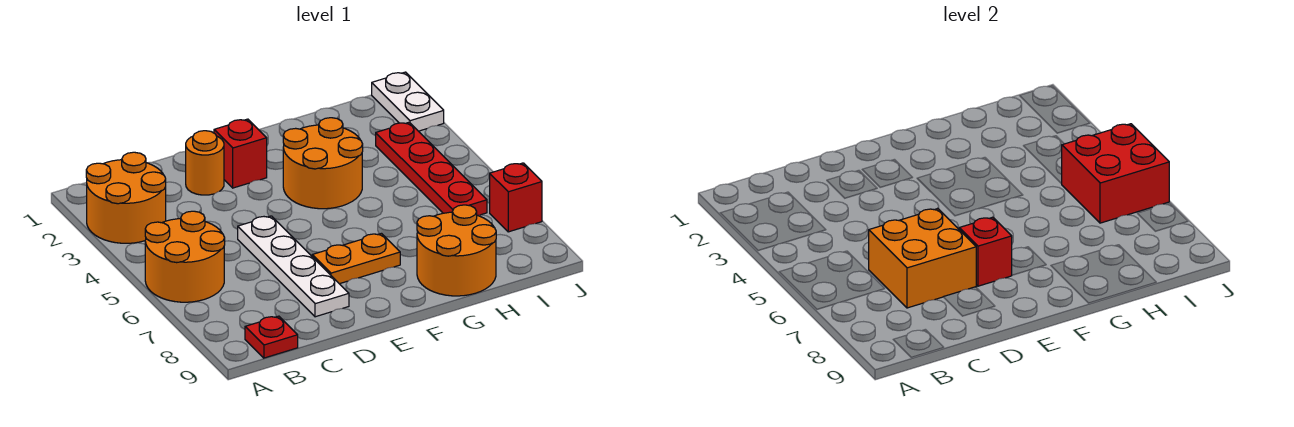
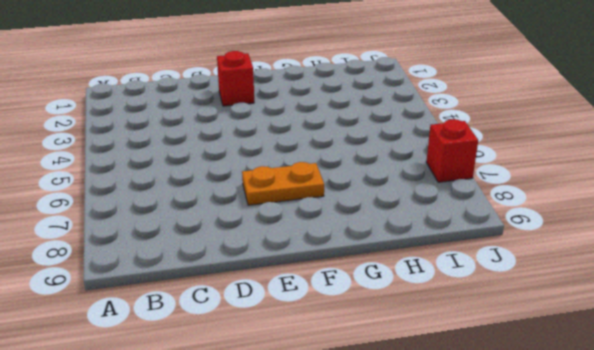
none -> orange 2x2 round brick [86,152,166,243]
none -> orange 2x2 round brick [145,211,225,302]
none -> red 1x1 plate [245,316,298,358]

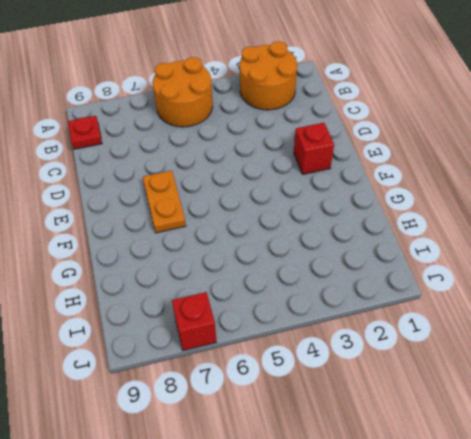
none -> orange 1x1 round brick [186,131,224,195]
none -> white 1x4 plate [238,216,349,317]
none -> orange 2x2 round brick [283,118,363,209]

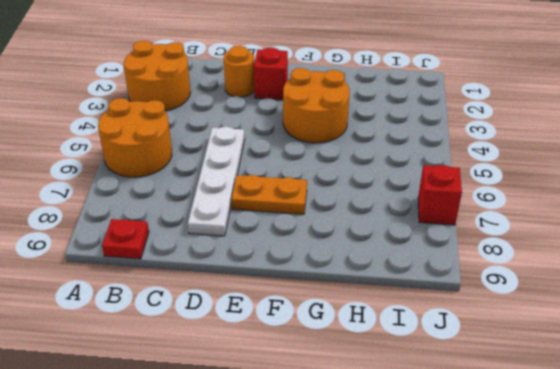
none -> orange 2x2 round brick [417,205,496,296]
none -> red 1x4 plate [376,122,487,215]
none -> white 1x2 plate [372,72,444,131]

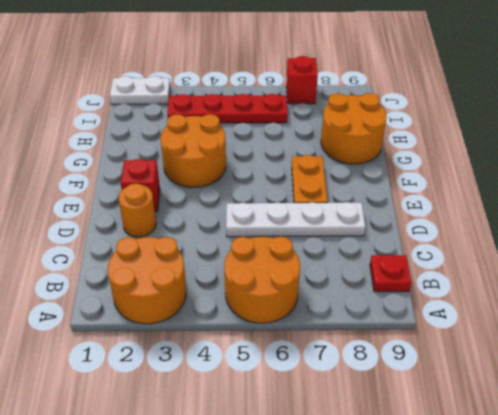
none -> orange 2x2 brick [869,209,976,308]
none -> red 1x1 brick [959,217,1012,286]
none -> red 2x2 brick [1062,124,1169,223]

